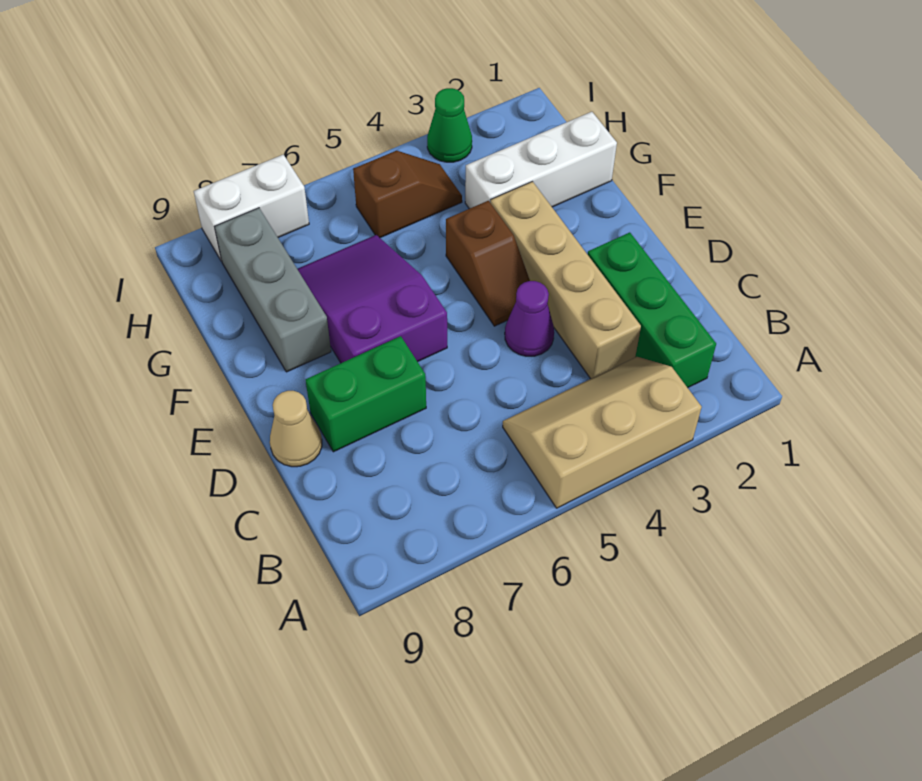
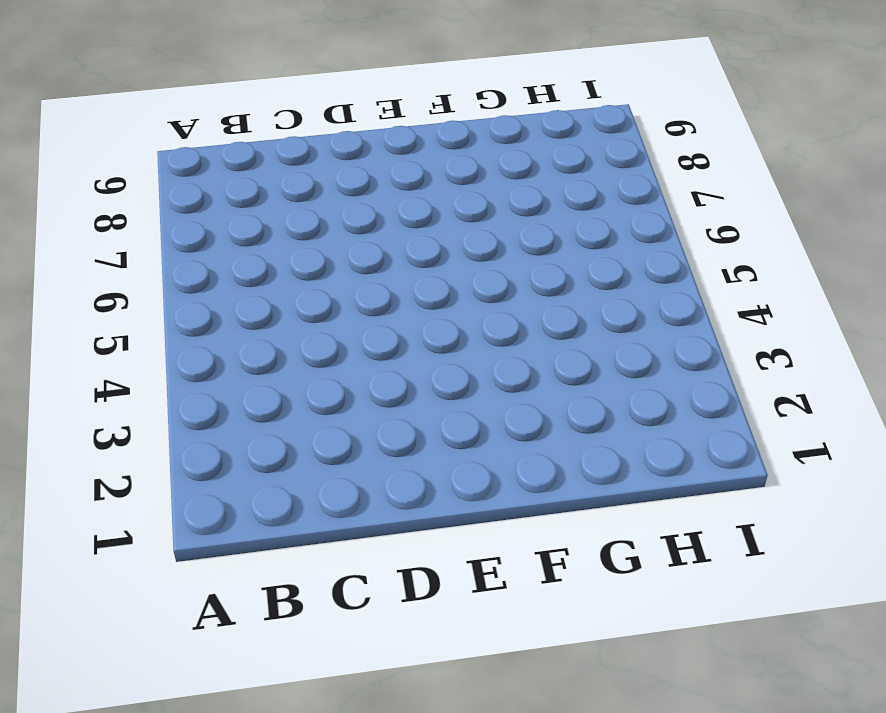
none -> tan 2x3 slope [503,357,702,508]
none -> green 1x3 brick [588,232,716,388]
none -> tan 1x4 brick [491,182,641,379]

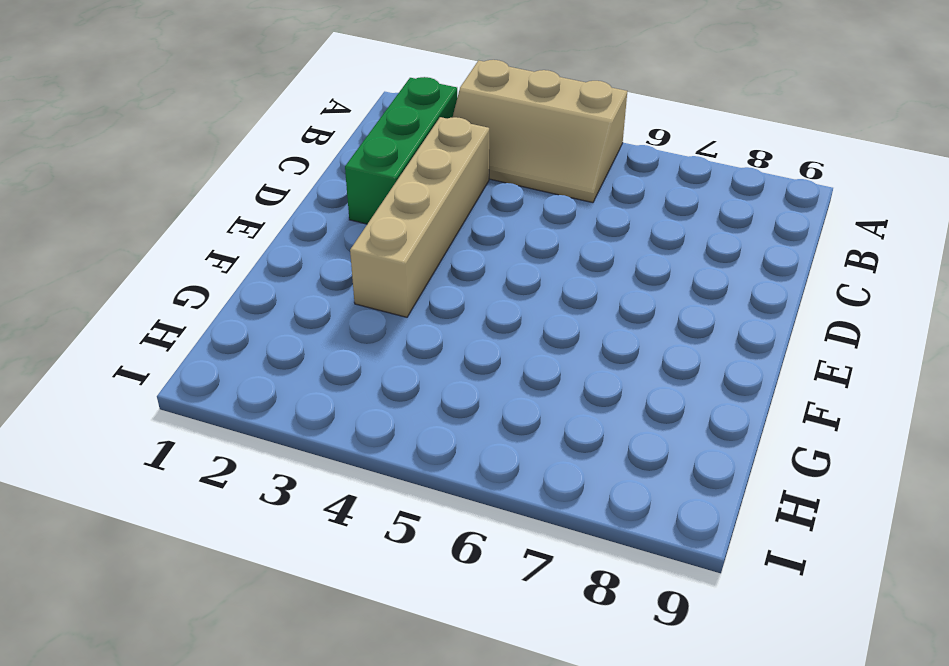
none -> purple 1x1 cone [505,281,554,356]
none -> green 1x2 brick [305,336,426,452]
none -> tan 1x1 cone [270,391,322,467]

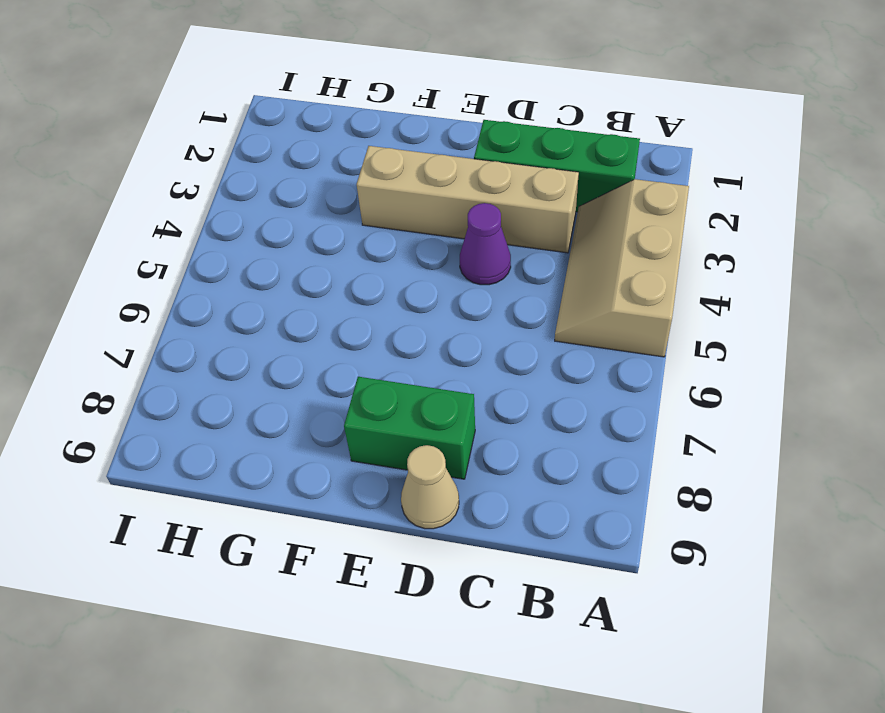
green 1x2 brick [344,377,475,479] -> green 1x2 brick turned to [305,336,426,452]
none -> brown 1x2 slope [446,201,530,326]
none -> purple 2x3 slope [298,235,447,363]
none -> grey 1x3 brick [215,208,331,372]

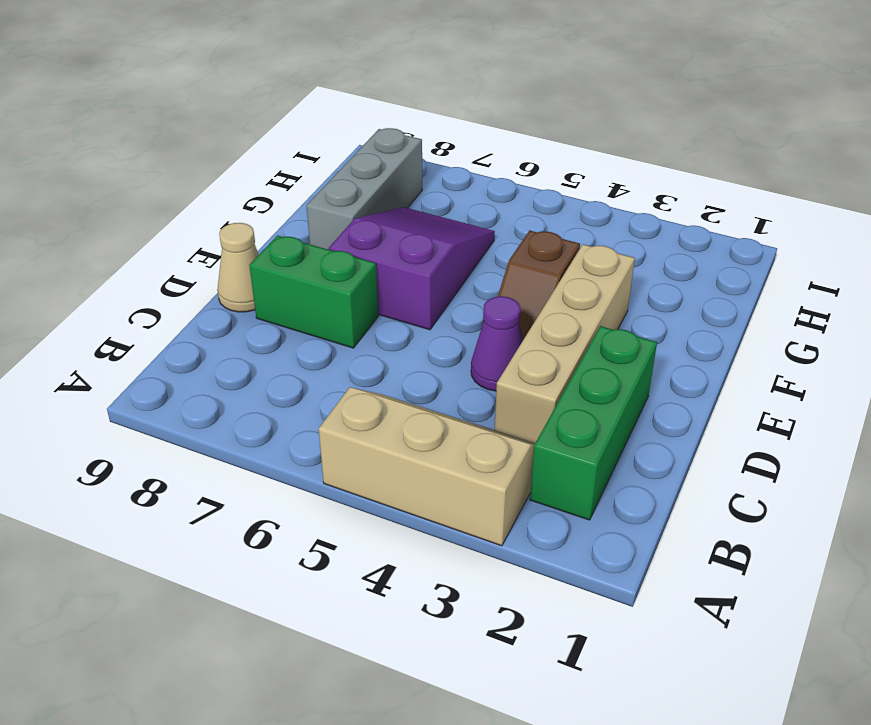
none -> white 1x3 brick [465,112,617,209]
none -> brown 1x2 slope [353,151,462,238]
none -> green 1x1 cone [427,88,472,162]

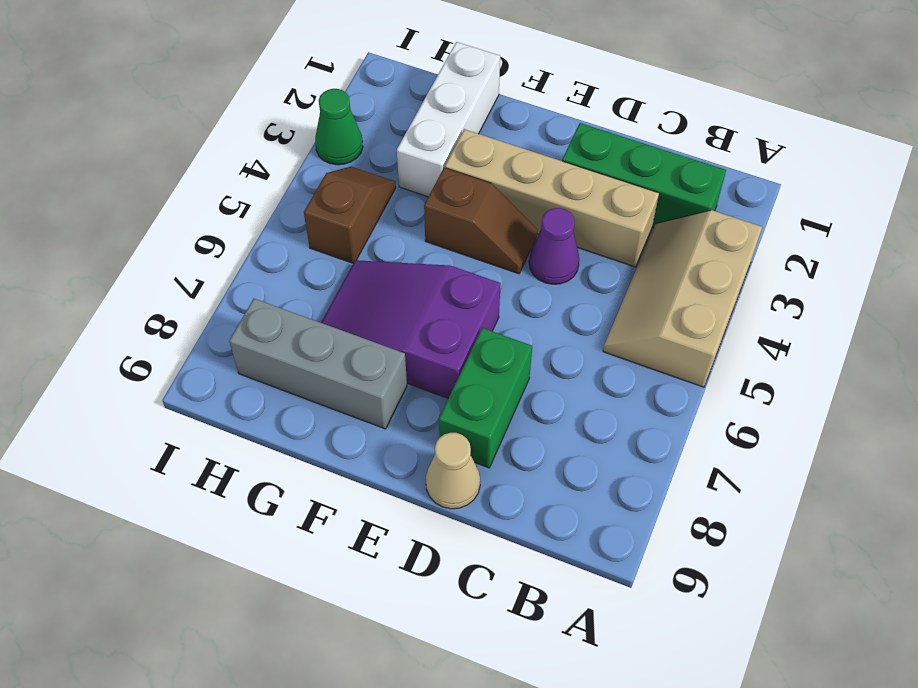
none -> white 1x2 brick [194,155,309,261]

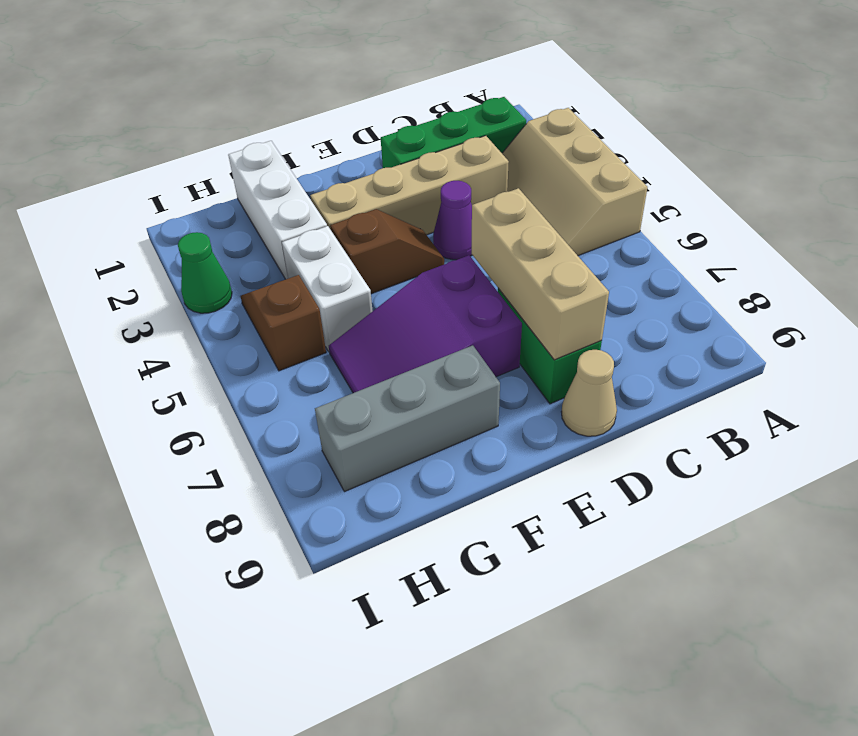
tan 1x3 brick [472,188,609,360] -> none
white 1x2 brick [282,226,372,351] -> white 1x2 brick moved to [194,155,309,261]

